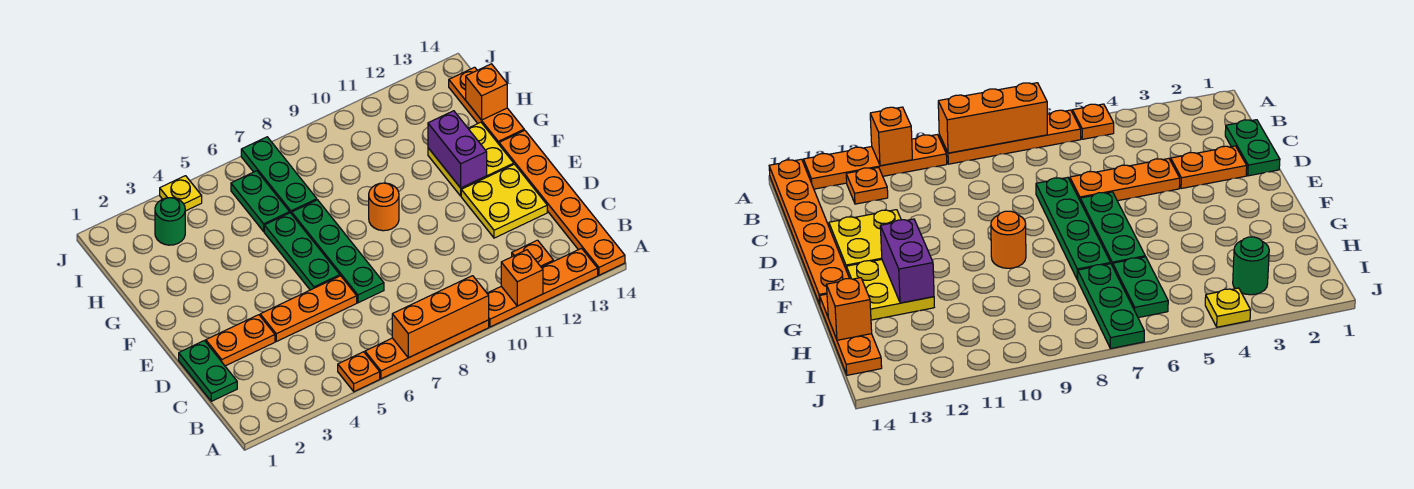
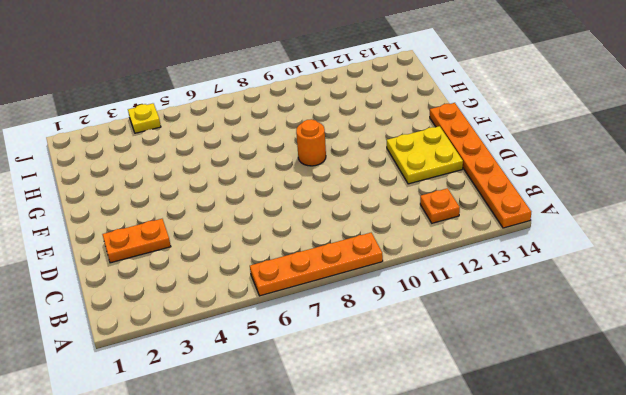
none -> orange 1x1 plate [338,352,380,392]
none -> orange 1x4 plate [487,248,598,327]
none -> green 1x2 plate [179,341,237,401]

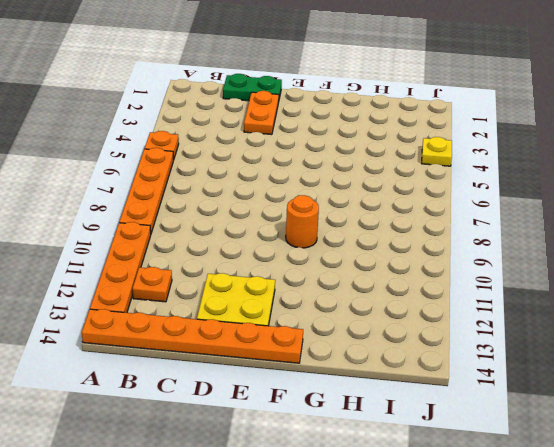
none -> orange 1x3 plate [260,276,357,341]
none -> green 1x4 plate [292,200,384,303]
none -> green 1x3 plate [264,213,340,290]

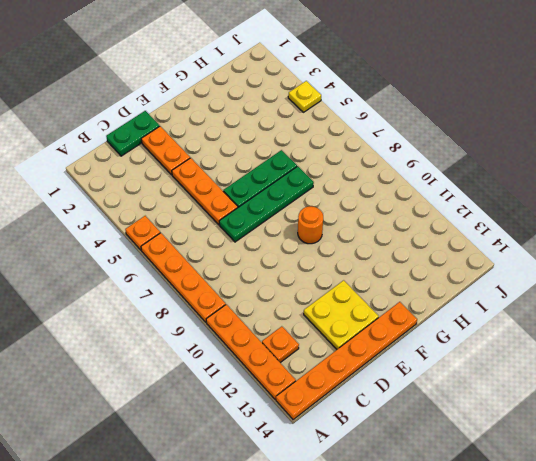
none -> yellow 2x2 plate [428,122,514,196]
none -> orange 1x3 plate [449,67,524,144]
none -> green 1x2 plate [231,171,290,231]

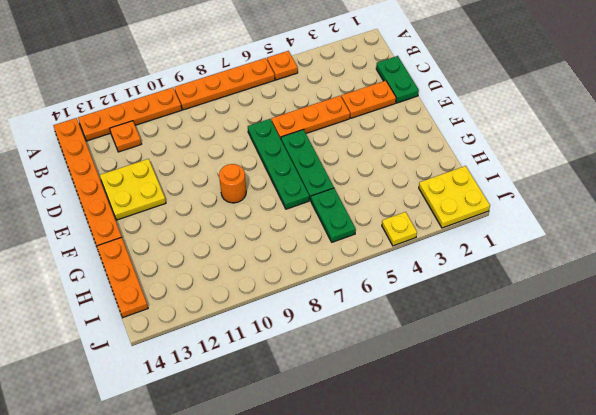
yellow 2x2 plate [419,166,490,228] -> yellow 2x2 plate moved to [428,122,514,196]
none -> green 1x3 plate [241,137,317,214]
none -> green 1x1 round brick [155,198,185,245]
none -> orange 1x3 brick [392,276,489,358]

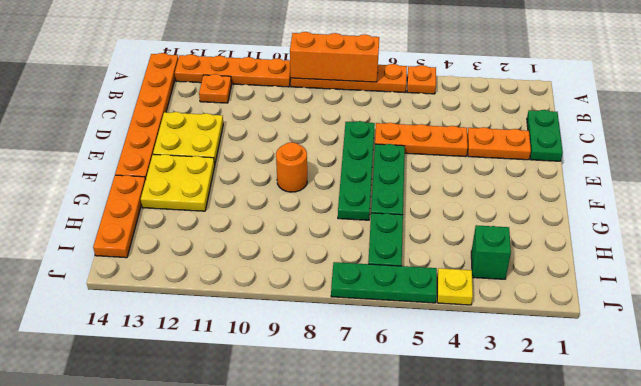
green 1x1 brick [471,225,511,279] -> green 1x1 round brick [155,198,185,245]
green 1x3 plate [331,262,437,303] -> green 1x3 plate turned to [241,137,317,214]
none -> orange 1x1 brick [501,250,543,306]
none -> purple 1x2 brick [428,111,487,188]
none -> orange 1x1 brick [466,64,507,120]

